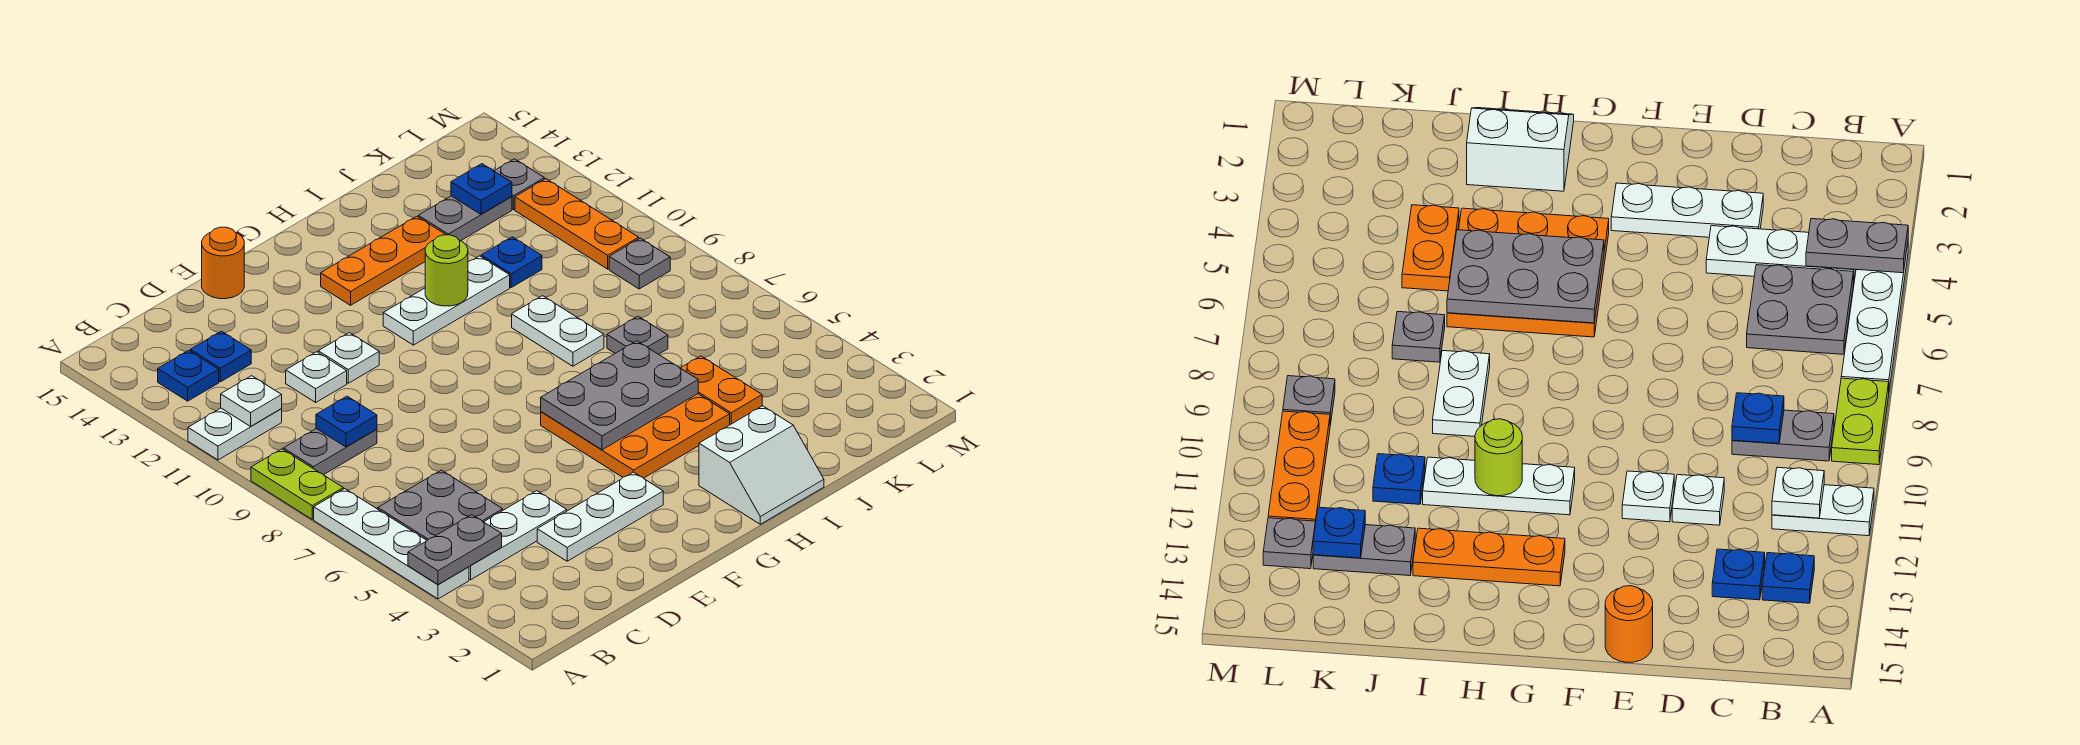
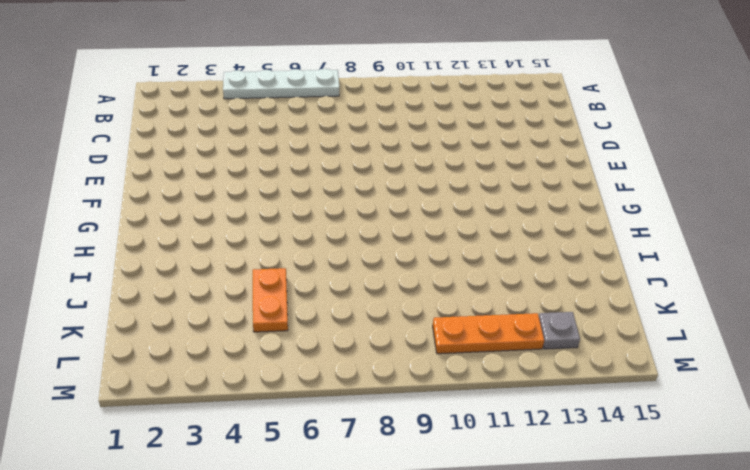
orange 1x2 plate [253,268,288,332] -> orange 1x2 plate turned to [681,356,762,425]
none -> lime 1x2 plate [251,449,343,519]
none -> white 1x2 plate [188,408,282,460]
none -> white 1x3 plate [469,491,567,580]
none -> grey 2x2 plate [378,470,503,540]

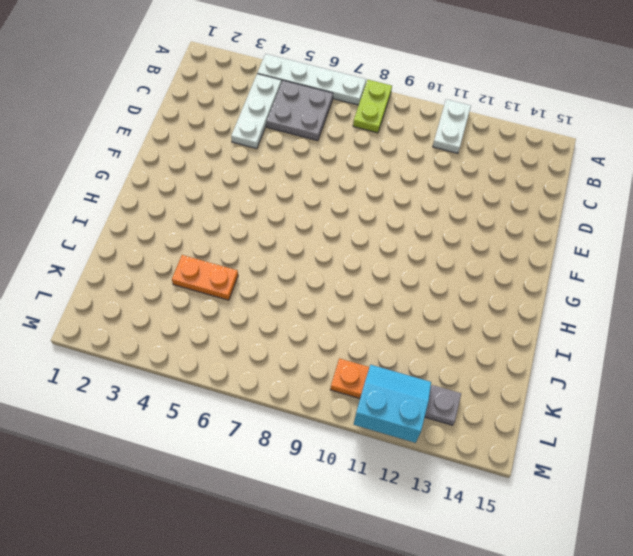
lime 1x2 plate [353,80,392,133] -> lime 1x2 plate turned to [251,449,343,519]
cyan 2x2 slope [354,365,431,443] -> none
none -> grey 1x2 plate [283,429,377,475]
none -> blue 1x1 plate [158,350,219,401]
none -> blue 1x1 plate [190,331,251,382]
none -> white 1x3 plate [537,472,663,561]

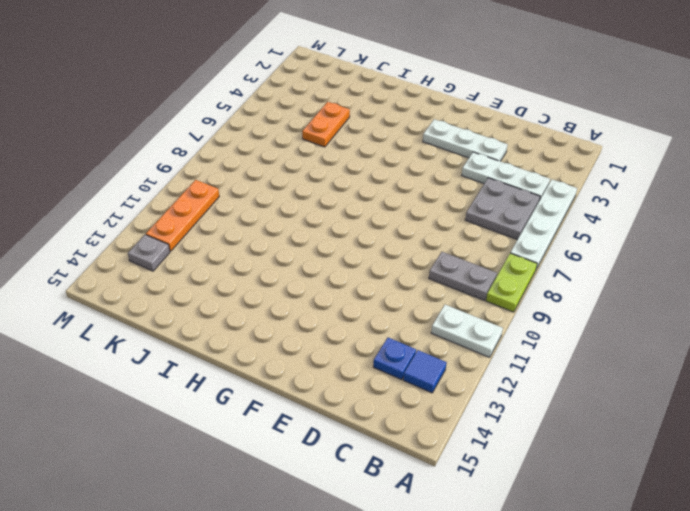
blue 1x1 tile [403,350,447,393] -> blue 1x1 plate [158,350,219,401]
none -> white 1x1 plate [286,352,347,402]
none -> white 1x1 plate [318,333,379,383]
none -> orange 1x1 round brick [202,227,244,299]
none -> orange 3x3 plate [541,394,730,478]

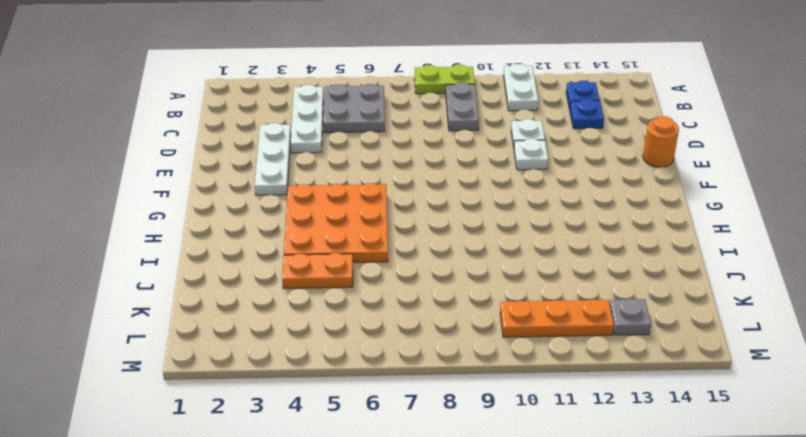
none -> white 1x4 plate [314,489,469,599]
none -> white 1x3 plate [383,256,510,345]
none -> orange 1x3 plate [321,216,446,305]
none -> white 2x2 slope [699,406,824,524]

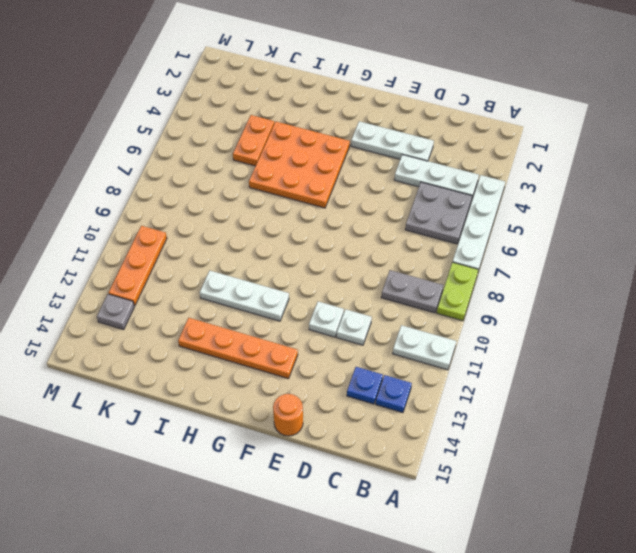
orange 1x4 plate [178,318,298,379] -> orange 1x3 plate [321,216,446,305]
none -> white 2x2 slope [699,406,824,524]
none -> white 1x2 plate [512,296,604,366]
none -> grey 1x1 plate [607,316,668,354]
none -> blue 1x1 plate [481,237,542,288]

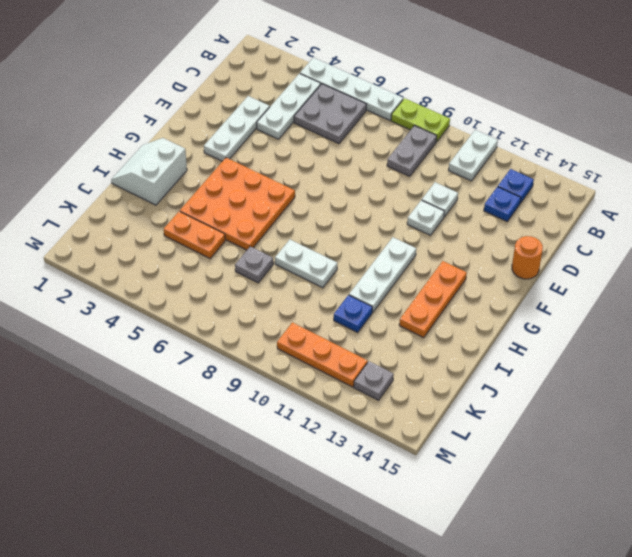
none -> grey 1x2 plate [418,196,512,241]
none -> grey 1x1 plate [609,238,670,289]
none -> grey 1x2 plate [408,515,502,584]
none -> white 1x1 plate [221,376,282,426]

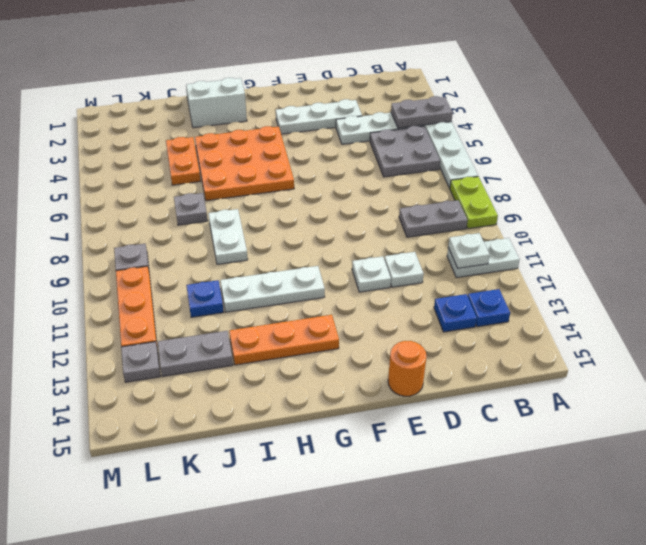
none -> blue 1x1 plate [316,396,377,447]
none -> grey 2x3 plate [541,341,698,450]
none -> lime 1x1 round brick [425,235,468,306]
none -> blue 1x1 plate [451,164,512,214]

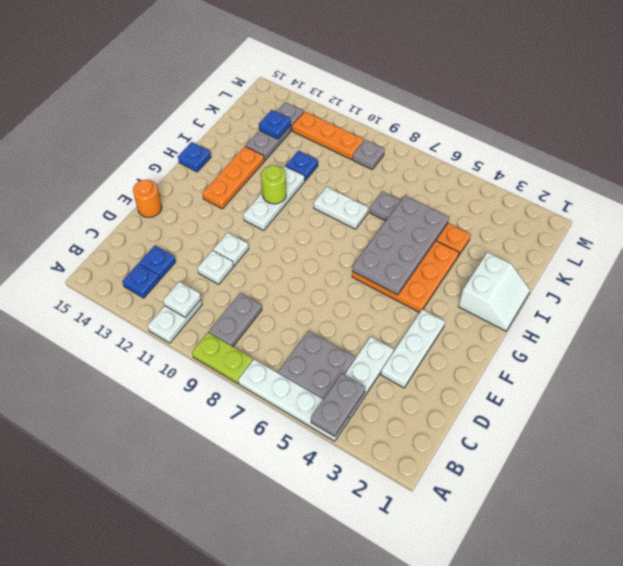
grey 2x4 plate [353,196,449,295] -> grey 2x3 plate [541,341,698,450]
blue 1x1 plate [178,142,211,172] -> blue 1x1 plate moved to [316,396,377,447]

